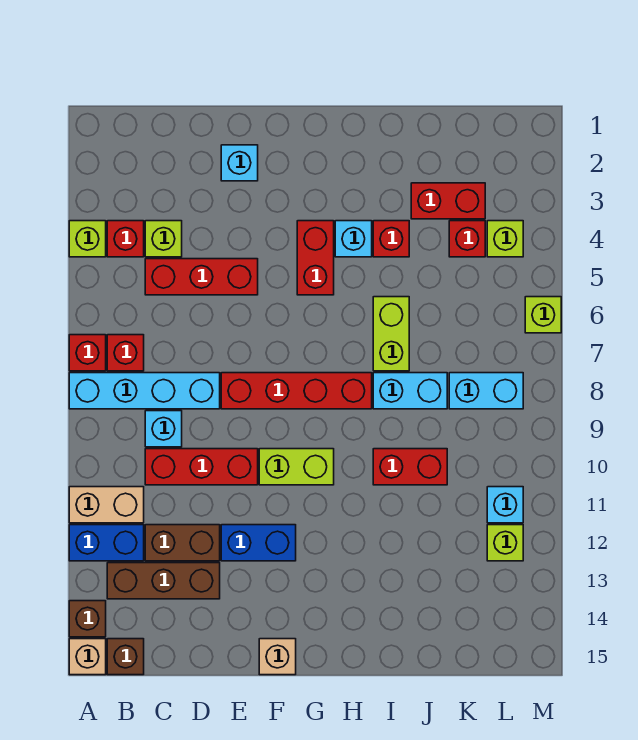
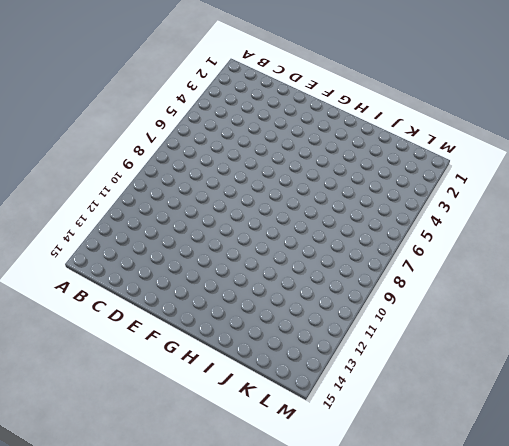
none -> lime 1x1 brick [69,221,106,257]
none -> red 1x1 brick [69,335,106,371]
none -> cyan 1x4 brick [69,373,220,409]
none -> tan 1x2 brick [69,487,144,523]

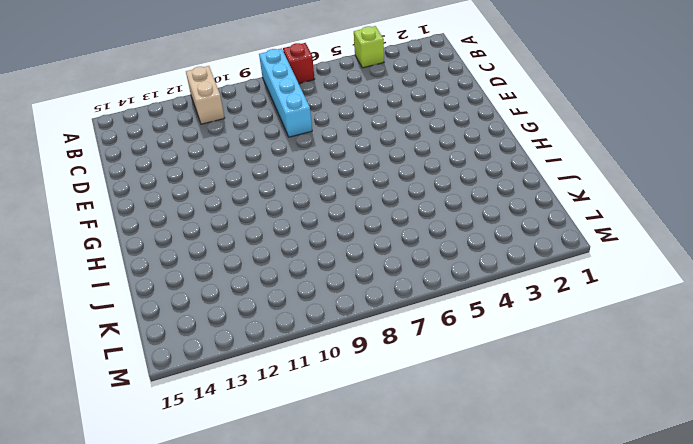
none -> blue 1x2 brick [69,525,144,561]
none -> brown 1x1 brick [69,601,106,637]
none -> tan 1x1 brick [69,639,106,675]
none -> red 1x1 brick [107,221,144,257]

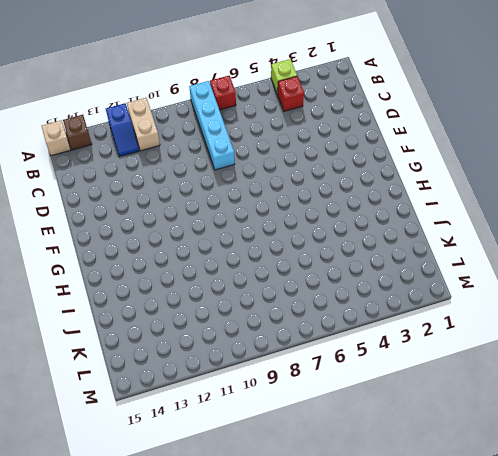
blue 1x2 slope [106,103,139,157] -> blue 1x2 brick [69,525,144,561]
none -> red 1x1 brick [107,335,144,371]
none -> brown 1x3 brick [107,563,220,599]
none -> brown 1x1 brick [107,639,144,675]
none -> lime 1x1 brick [145,221,182,257]

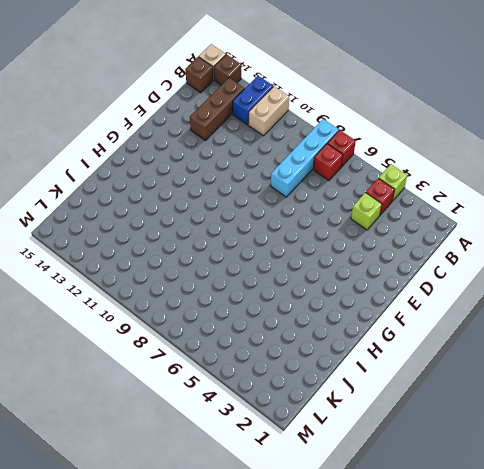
none -> red 1x3 brick [145,259,258,295]
none -> cyan 1x1 brick [145,411,182,447]
none -> red 1x3 brick [145,449,258,485]
none -> brown 1x2 brick [145,525,220,561]

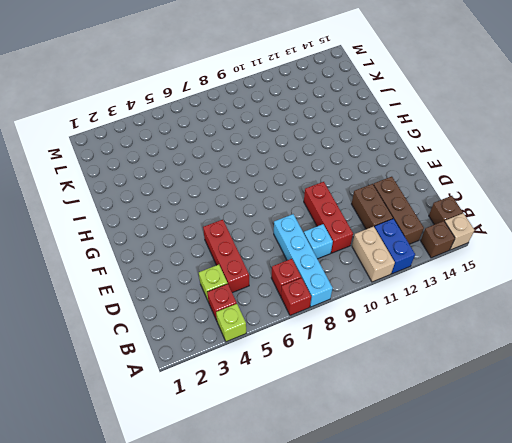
none -> cyan 1x1 brick [221,145,258,181]
none -> red 1x4 brick [221,373,372,409]
none -> blue 1x2 brick [221,525,296,561]
none -> lime 1x2 brick [259,449,334,485]

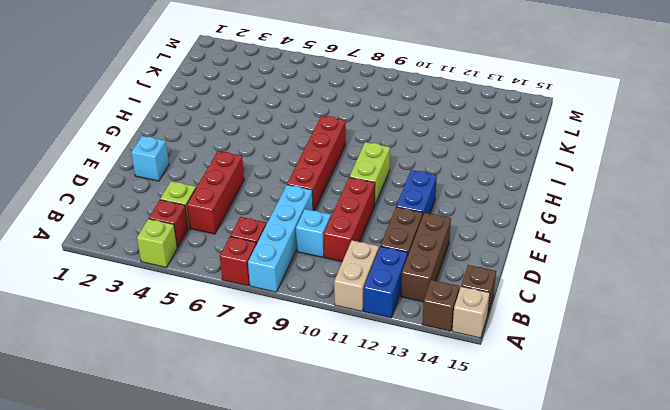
none -> tan 1x1 brick [259,639,296,675]
none -> red 1x2 brick [297,221,334,295]
none -> cyan 1x1 brick [335,221,372,257]
none -> red 1x1 brick [373,221,409,257]

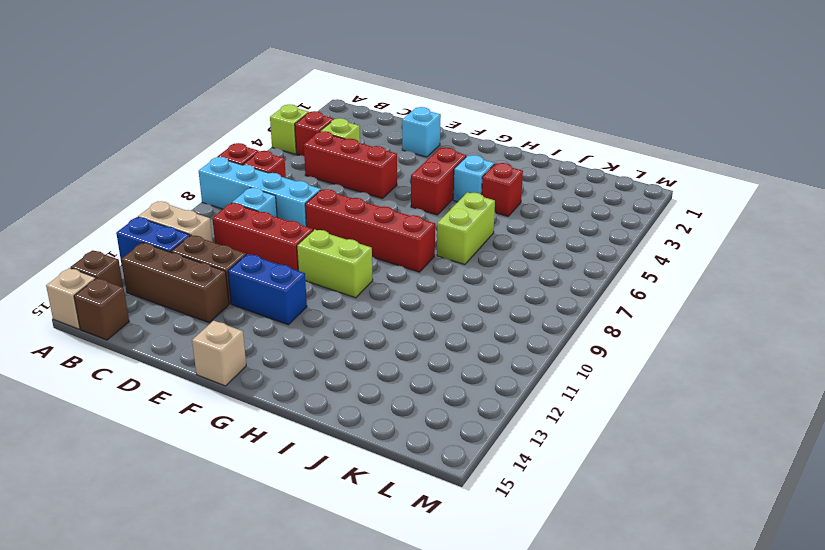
none -> cyan 1x2 brick [373,373,447,409]
none -> red 1x2 brick [373,449,447,485]
none -> red 1x2 brick [411,183,485,219]
none -> red 1x1 brick [449,221,485,257]

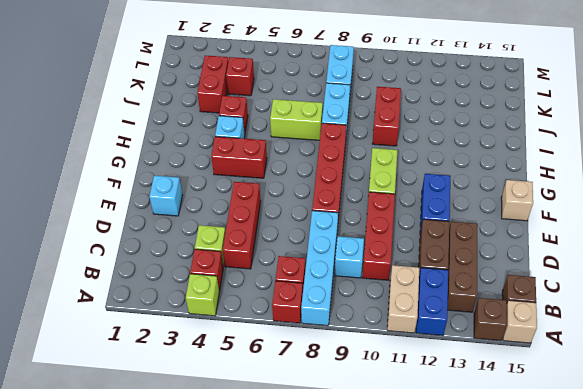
none -> lime 1x1 brick [487,221,523,257]
none -> cyan 1x1 brick [487,487,523,523]
none -> lime 1x1 brick [487,525,523,561]
none -> lime 1x1 brick [525,297,561,333]

